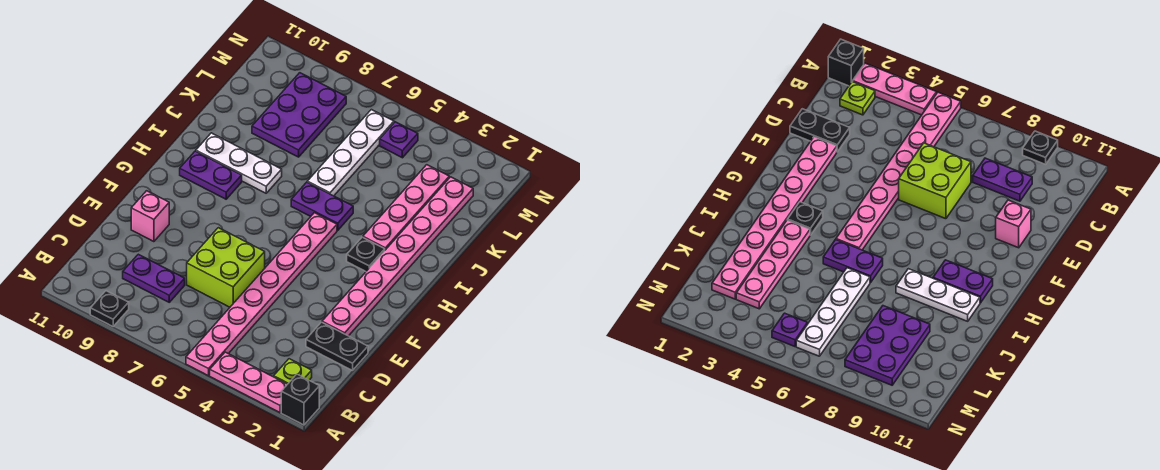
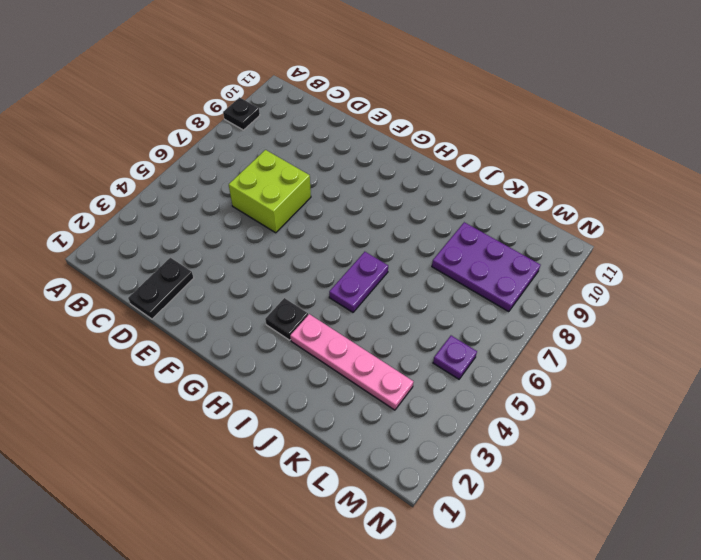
none -> black 1x1 brick [281,374,319,425]
none -> pink 1x3 plate [210,352,287,413]
none -> pink 1x8 plate [186,213,337,376]

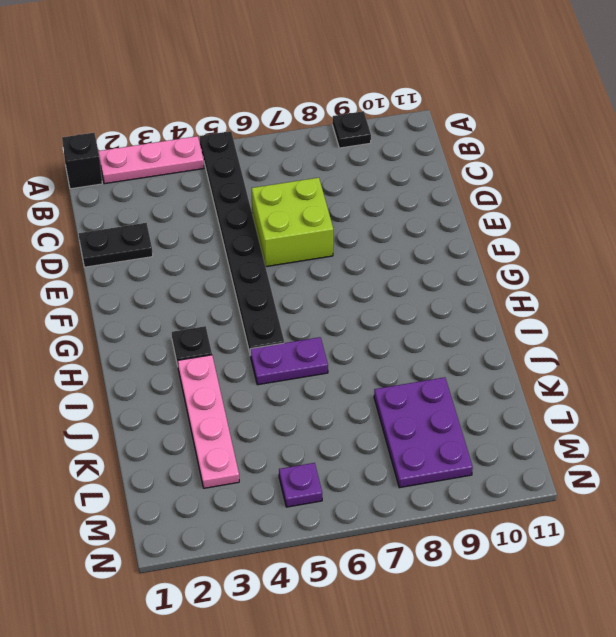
black 1x8 plate [200,131,284,355] -> pink 1x8 plate [186,213,337,376]
none -> lime 1x1 plate [274,359,312,384]
none -> purple 1x2 plate [123,254,185,302]
none -> pink 1x8 plate [322,177,473,336]

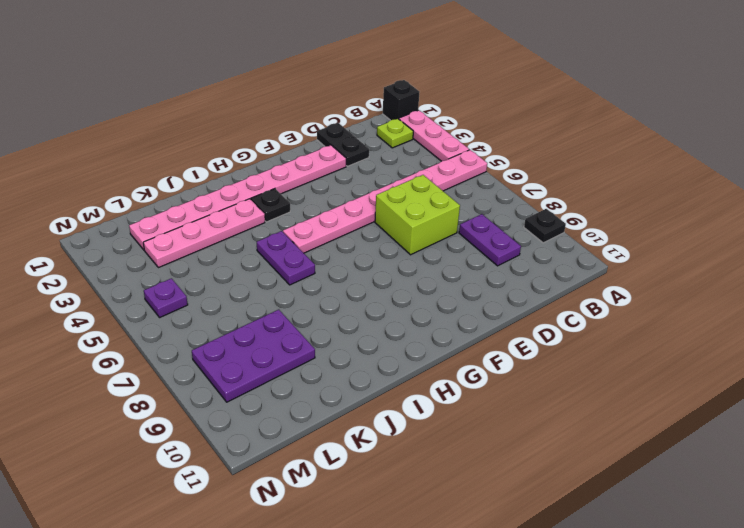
none -> pink 1x1 brick [131,191,169,242]
none -> purple 1x2 plate [180,151,242,199]
none -> white 1x3 plate [196,133,282,193]

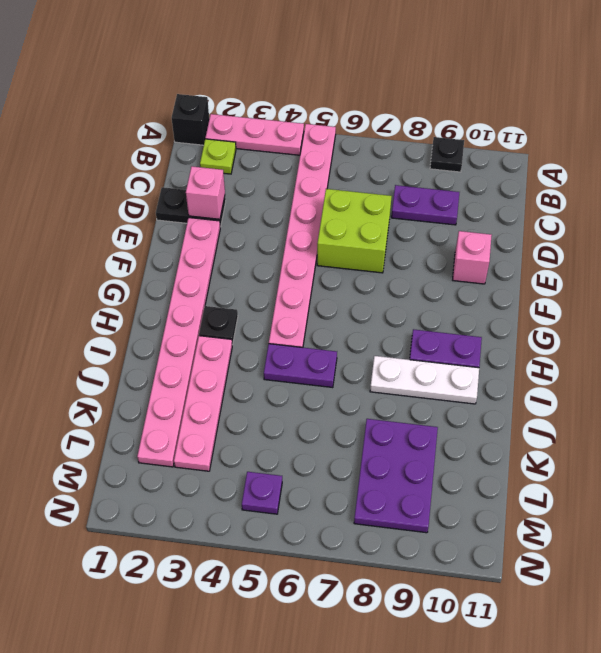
pink 1x1 brick [186,166,225,219] -> none
none -> white 1x4 plate [307,110,394,196]

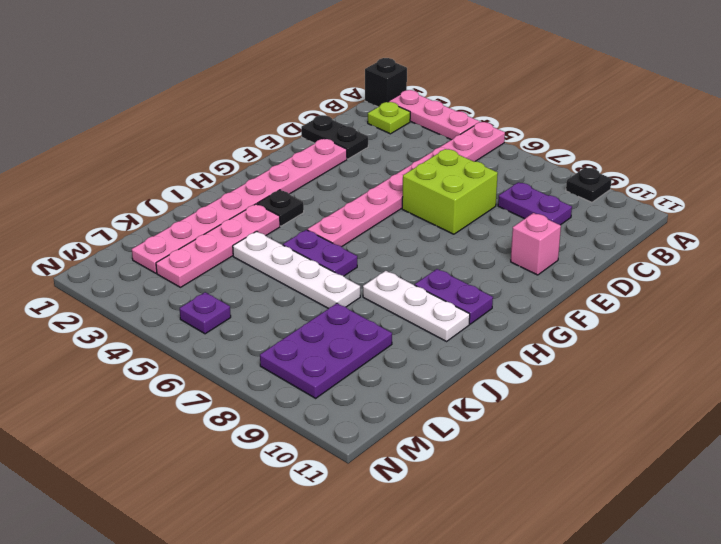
white 1x4 plate [233,231,360,309] -> white 1x4 plate turned to [307,110,394,196]

